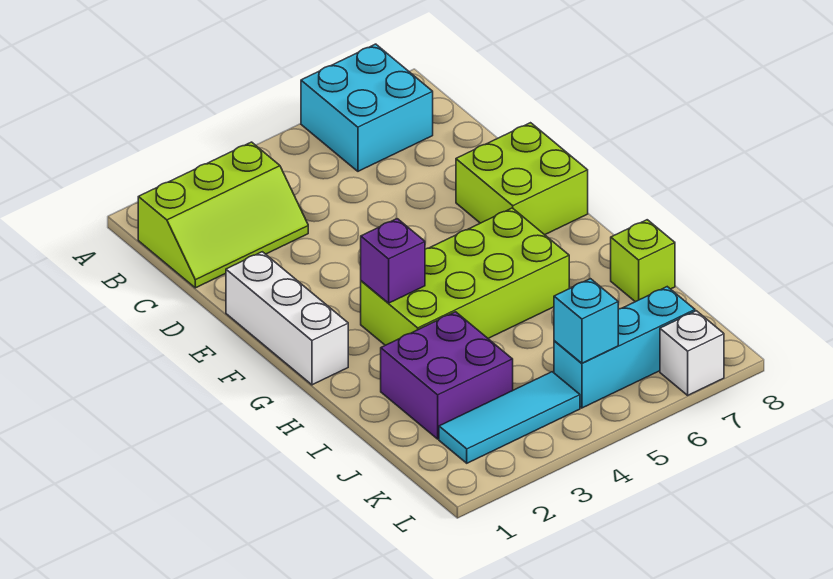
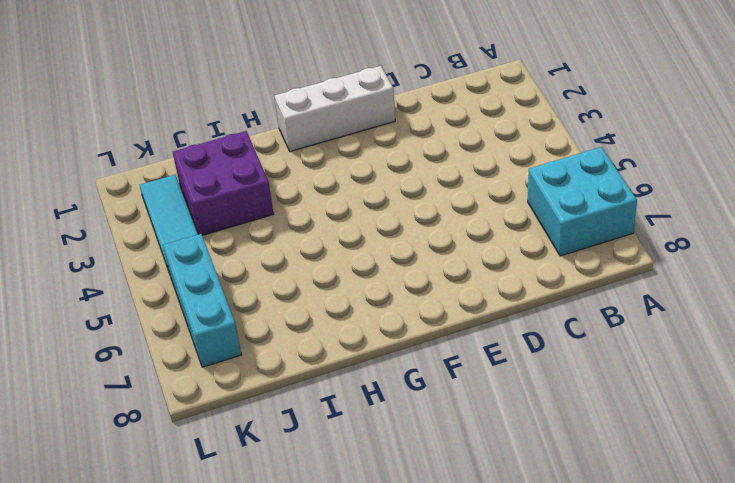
none -> lime 2x3 slope [138,142,308,288]
none -> lime 2x2 brick [456,123,588,235]
none -> lime 2x4 brick [361,208,569,345]

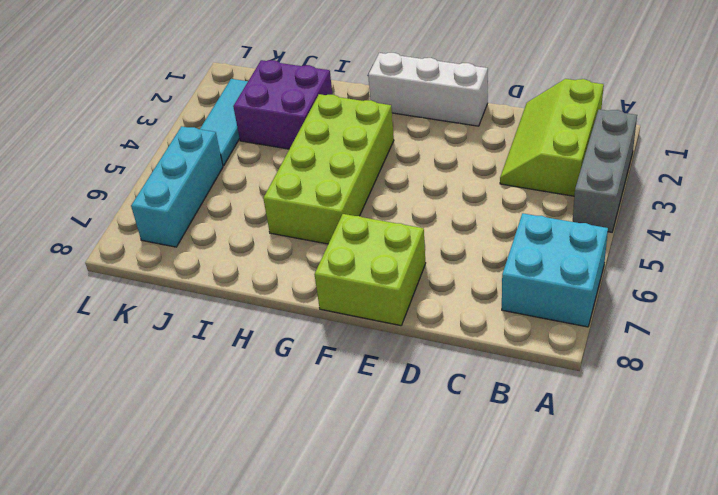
grey 1x3 brick [573,109,637,232] -> none
none -> lime 1x1 brick [611,220,675,302]
none -> white 1x1 brick [660,311,724,395]
none -> purple 1x1 brick [361,219,425,303]

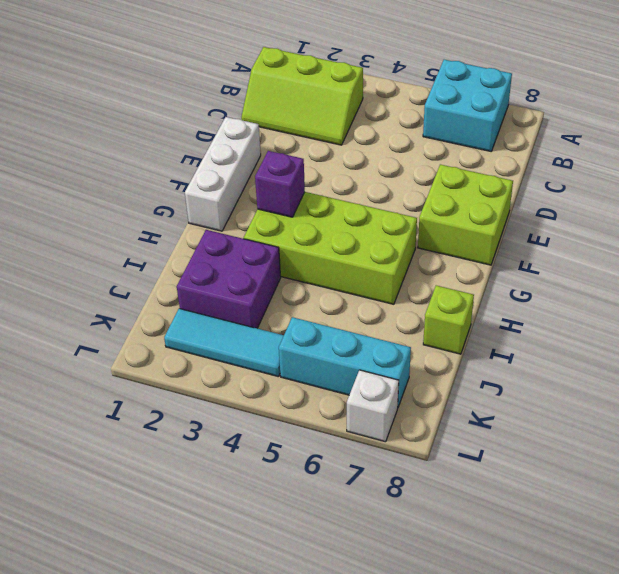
none -> cyan 1x1 brick [554,279,618,363]

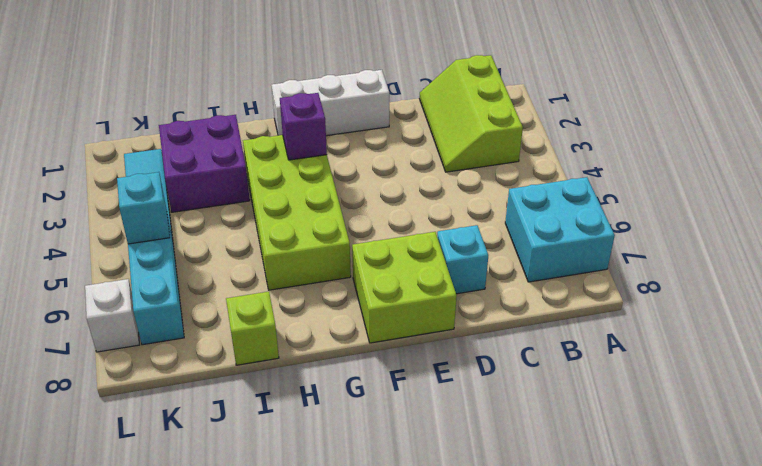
cyan 1x1 brick [437,225,488,294] -> none

